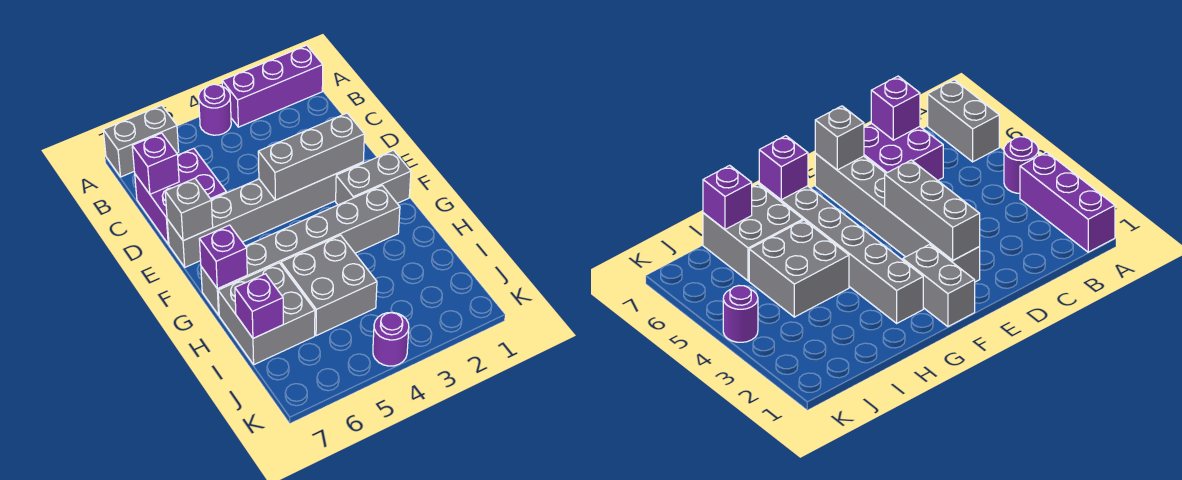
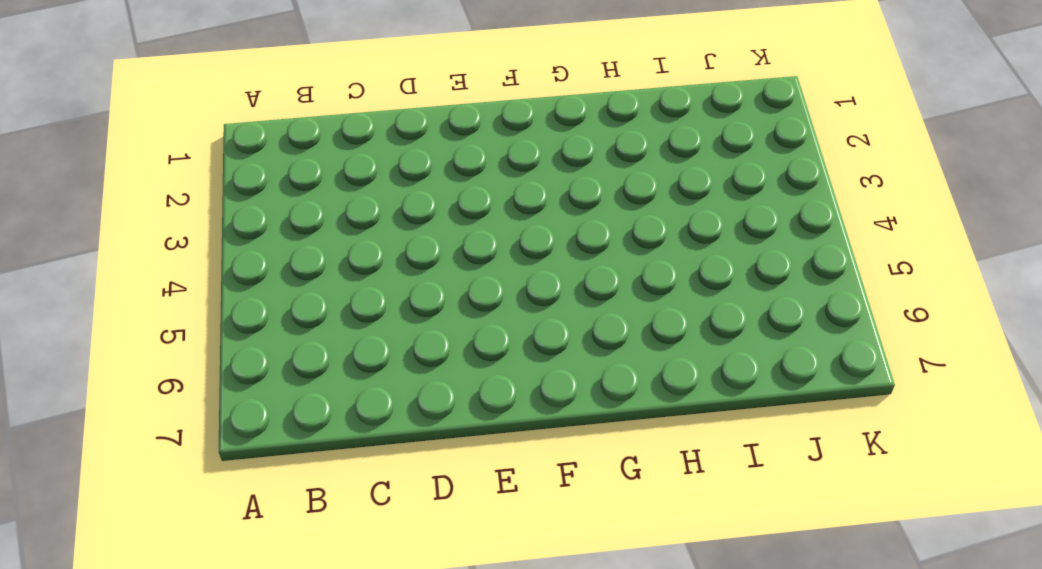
none -> purple 1x3 brick [222,45,323,127]
none -> purple 1x1 round brick [199,84,231,135]
none -> grey 1x2 brick [103,105,179,177]

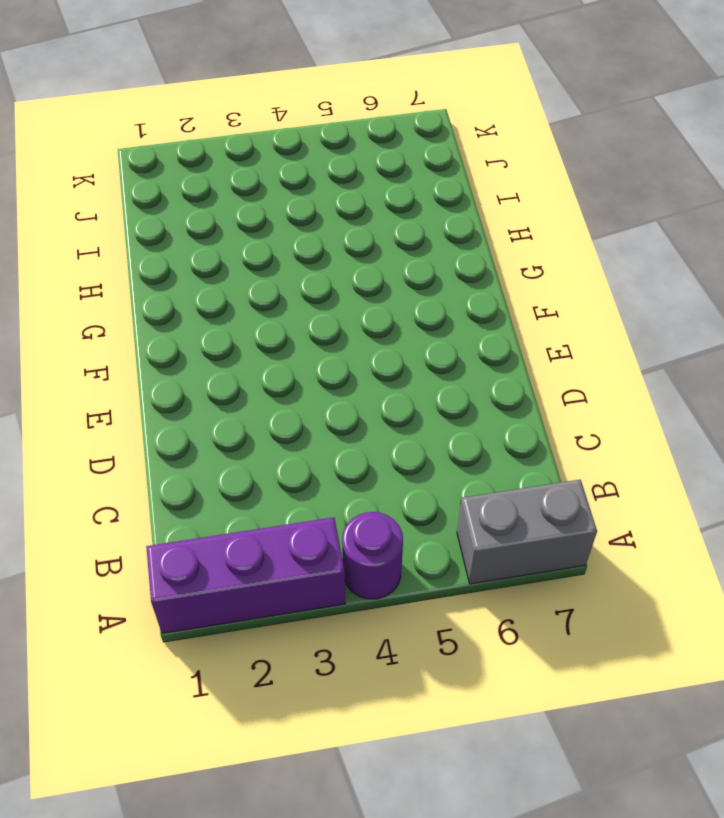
none -> purple 2x2 brick [135,148,226,244]
none -> grey 1x6 brick [167,162,363,267]
none -> grey 1x2 brick [336,150,411,205]

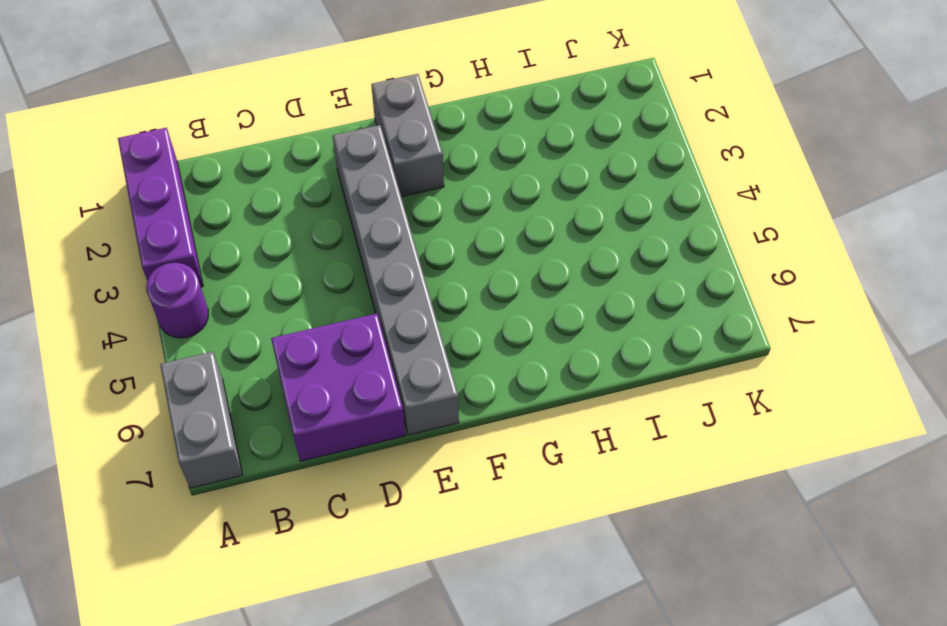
none -> grey 1x6 brick [201,185,400,315]
none -> grey 2x2 brick [281,235,377,336]
none -> grey 2x2 brick [218,263,315,365]

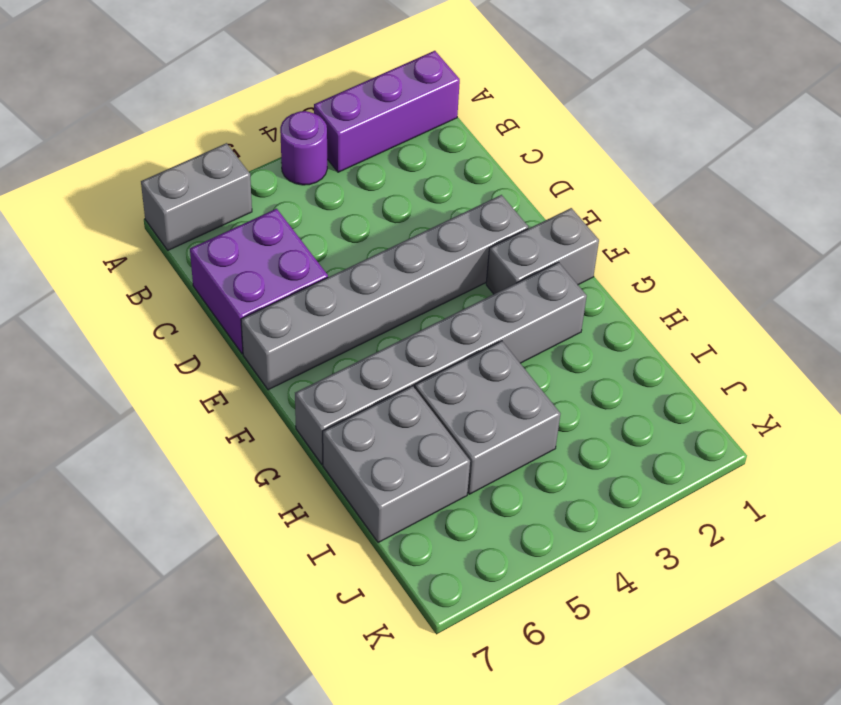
none -> purple 1x1 round brick [373,312,409,366]
none -> purple 1x1 brick [132,133,179,194]
none -> grey 1x3 brick [258,113,364,200]

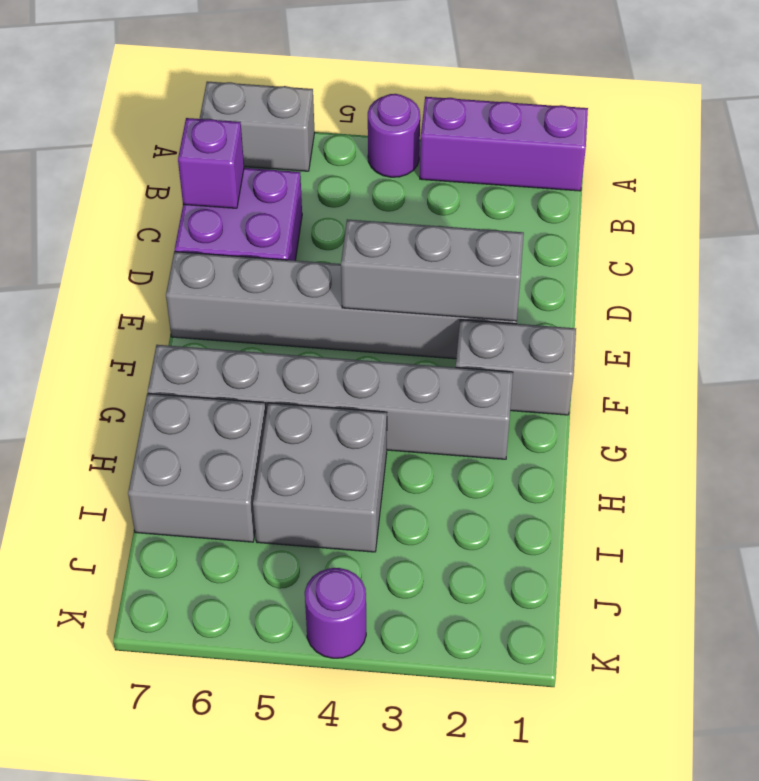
none -> grey 1x1 brick [165,178,213,241]
none -> purple 1x1 brick [199,225,247,289]
none -> purple 1x1 brick [235,274,283,338]

